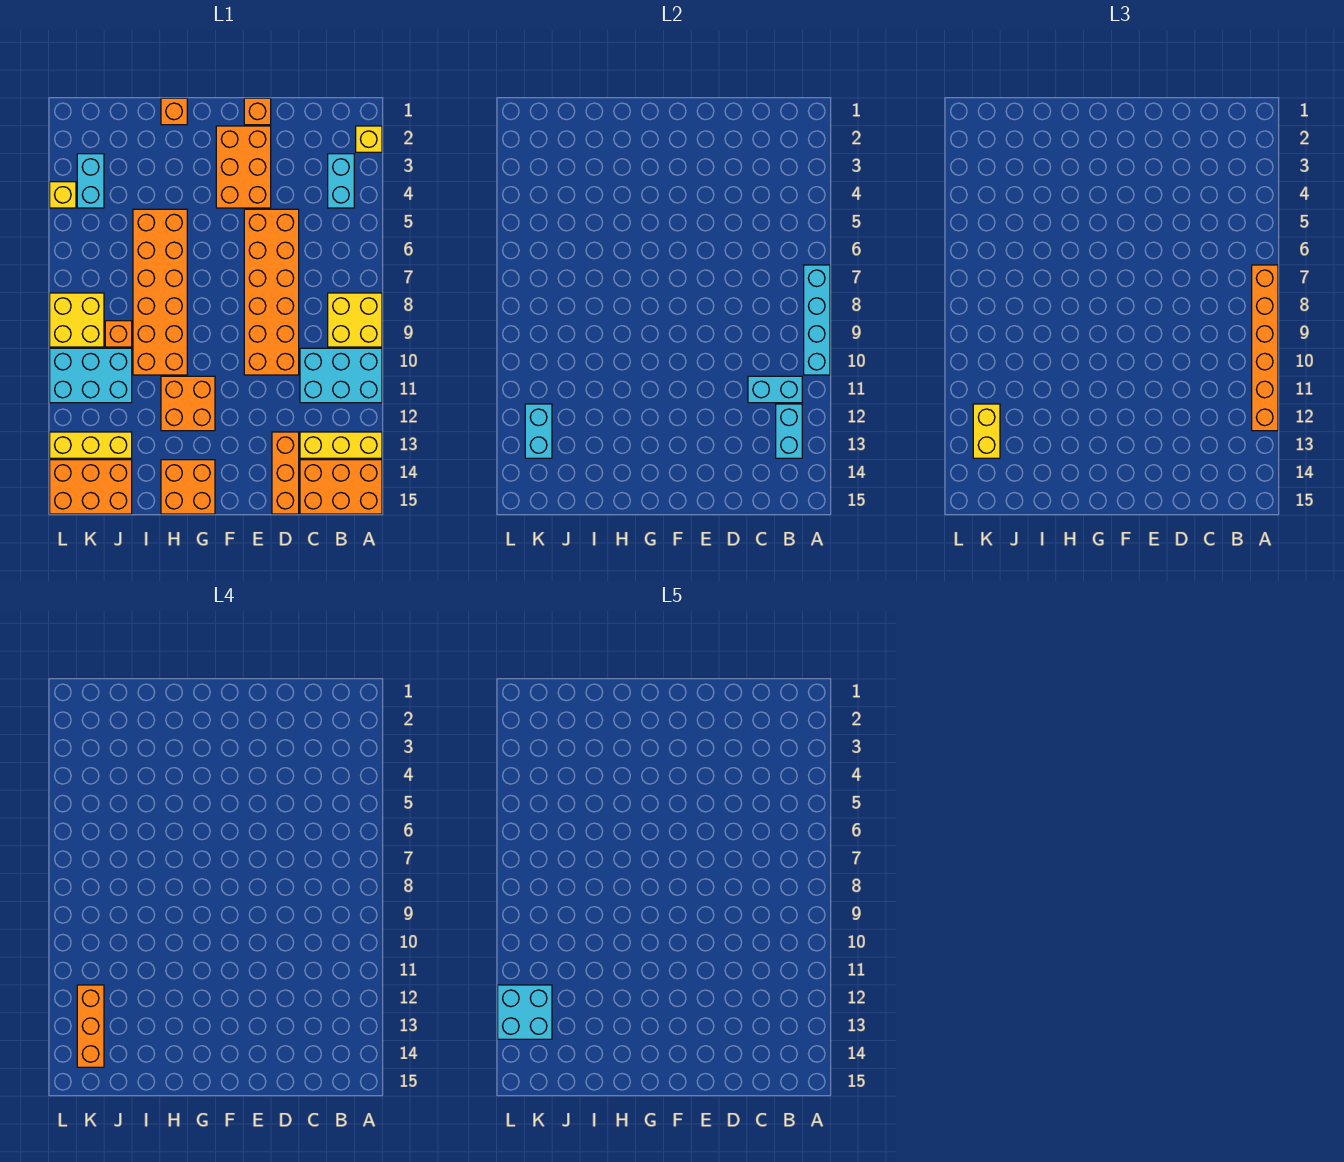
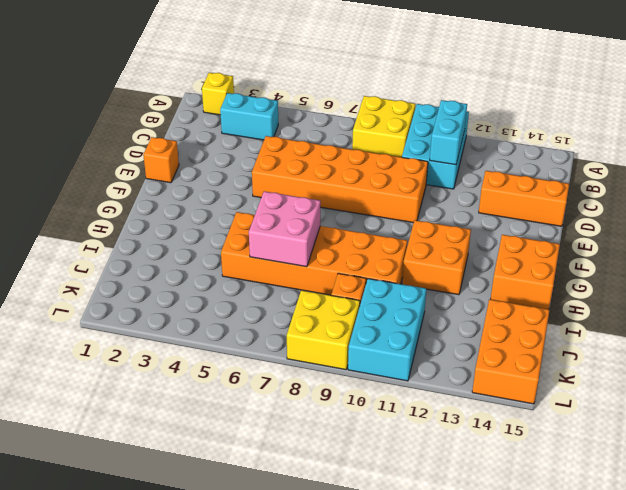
pink 2x2 brick [249,191,321,267] -> none
none -> yellow 1x3 brick [300,432,382,458]
none -> orange 2x3 brick [300,460,382,514]
none -> orange 2x3 brick [216,126,271,208]

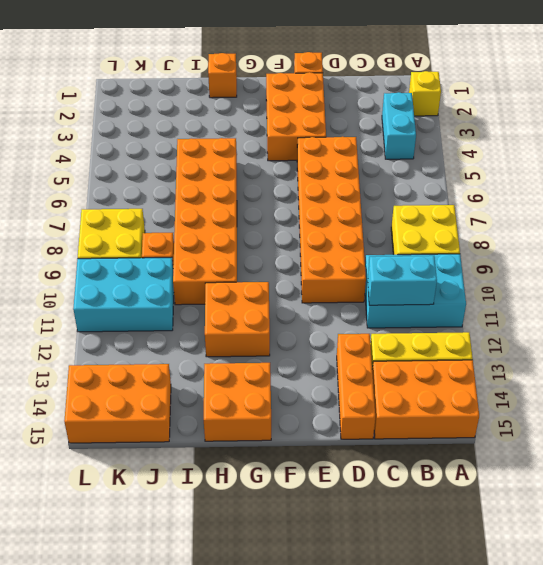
none -> yellow 1x3 brick [50,432,132,458]
none -> cyan 1x2 brick [77,154,104,208]
none -> yellow 1x1 brick [50,182,76,208]

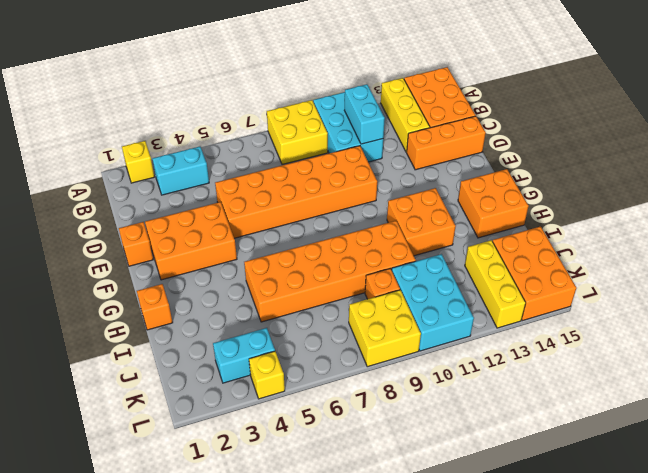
none -> cyan 1x4 brick [804,265,830,375]
none -> cyan 1x2 brick [776,404,802,458]
none -> cyan 1x2 brick [525,404,552,458]

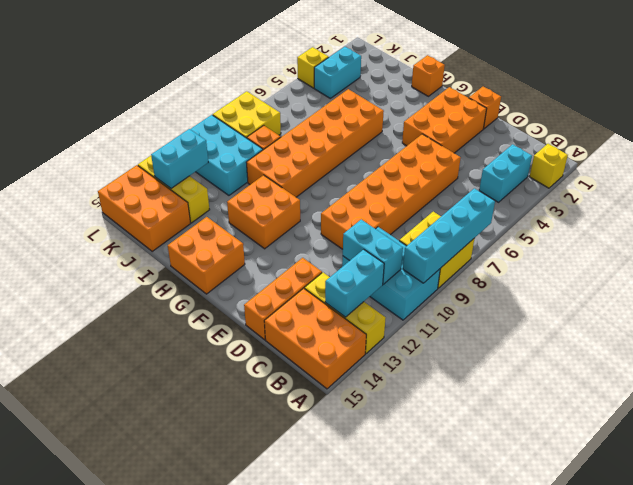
none -> orange 1x6 brick [1252,265,1278,431]
none -> yellow 1x2 brick [973,404,1000,458]
none -> orange 1x3 brick [77,985,104,1067]

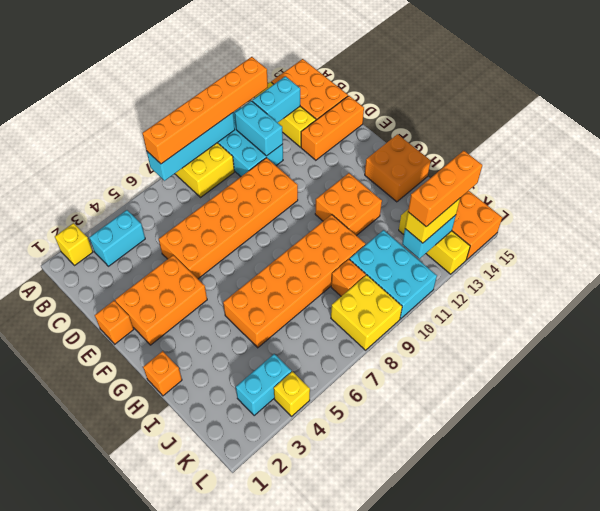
none -> cyan 2x2 brick [498,985,552,1039]

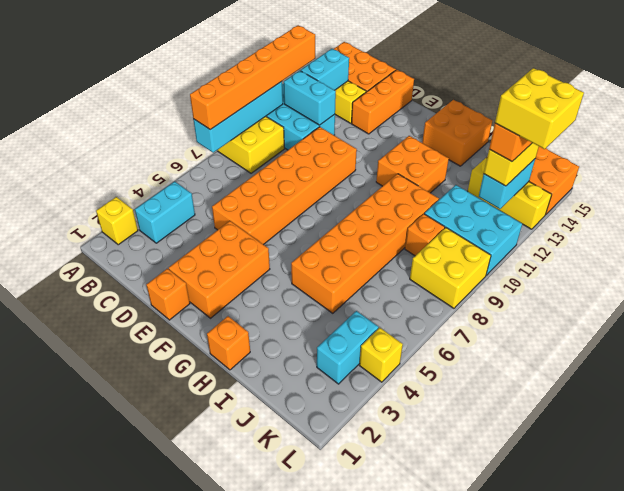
yellow 2x2 brick [495,68,584,149] -> cyan 2x2 brick [498,985,552,1039]

